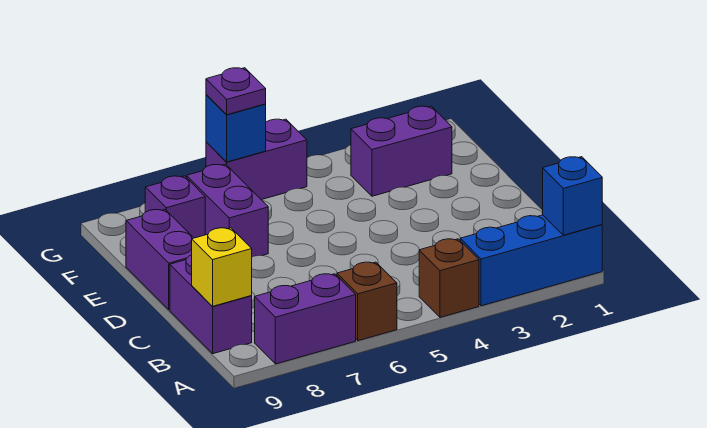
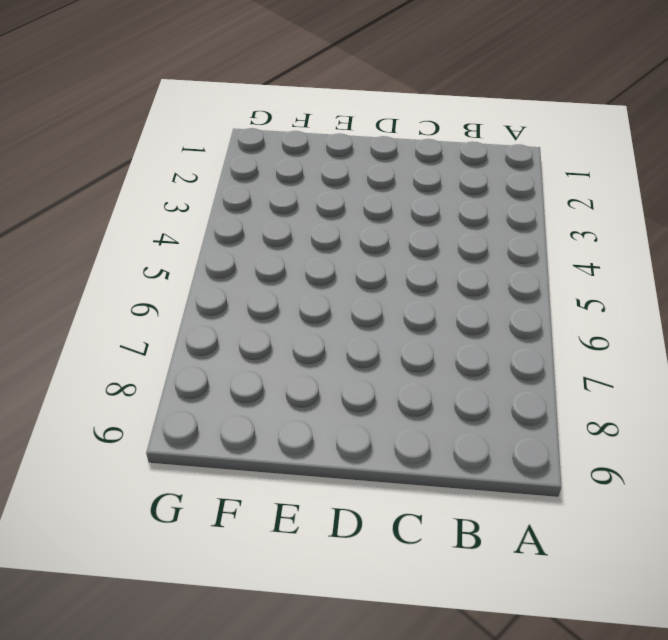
none -> blue 1x3 brick [460,215,602,306]
none -> brown 1x1 brick [419,239,479,317]
none -> brown 1x1 brick [337,262,397,341]

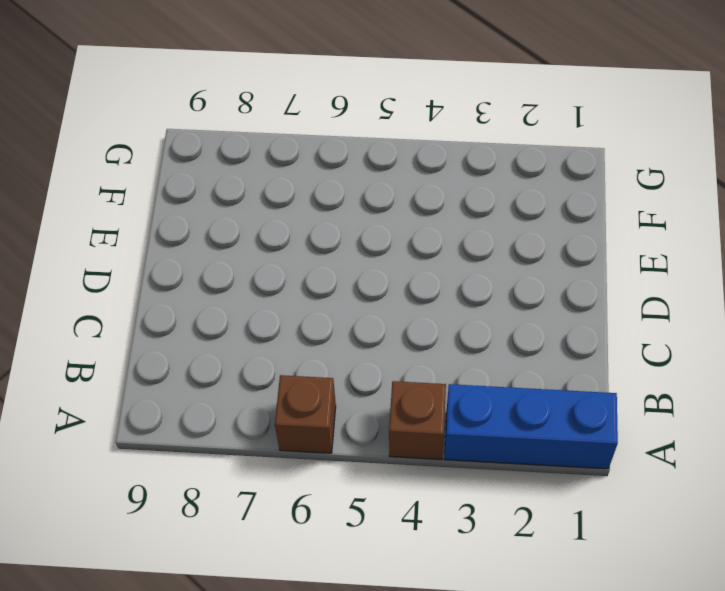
none -> purple 1x2 brick [255,274,356,364]
none -> purple 1x2 brick [170,255,252,354]
none -> purple 1x2 brick [126,210,193,310]

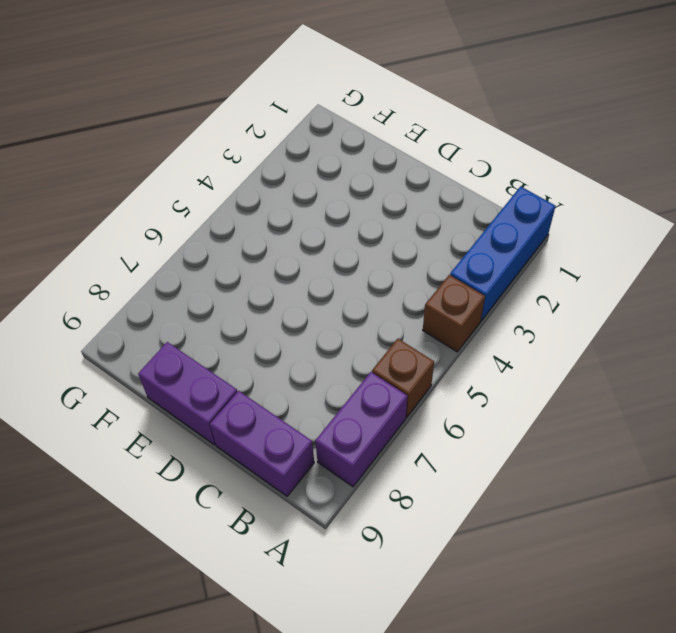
none -> purple 1x2 brick [187,164,268,257]
none -> purple 1x2 brick [351,106,452,196]
none -> purple 1x1 brick [145,176,205,238]

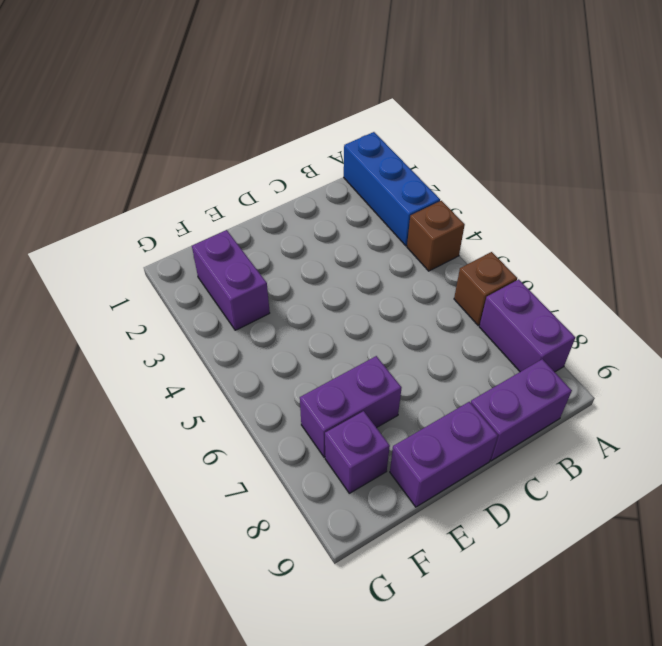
none -> purple 1x2 brick [206,119,307,200]
none -> blue 1x1 brick [543,157,602,235]
none -> yellow 1x1 brick [192,228,252,306]

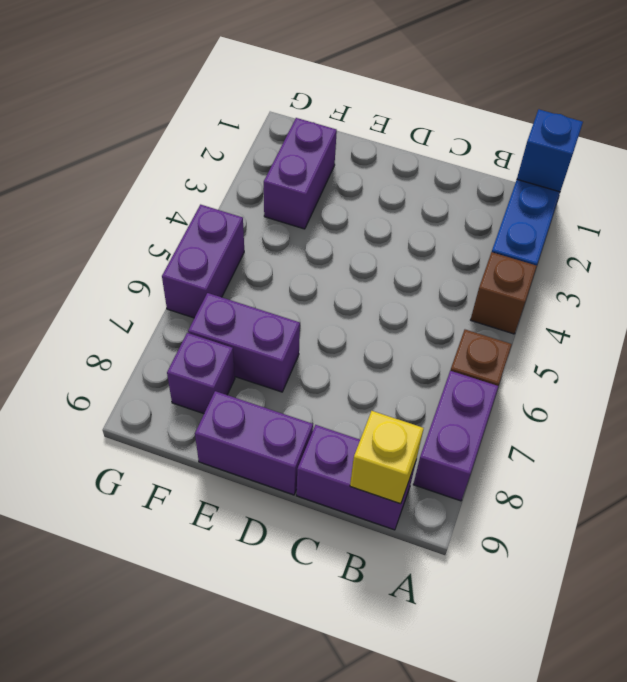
none -> blue 1x1 brick [206,95,266,162]
none -> purple 1x1 plate [206,68,266,115]

